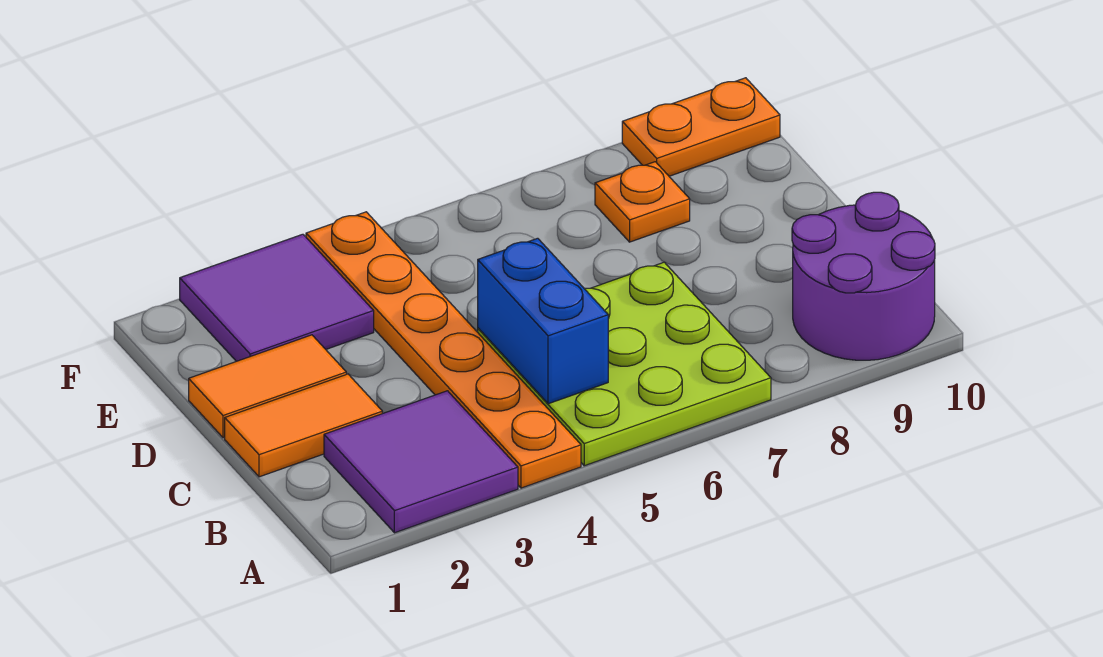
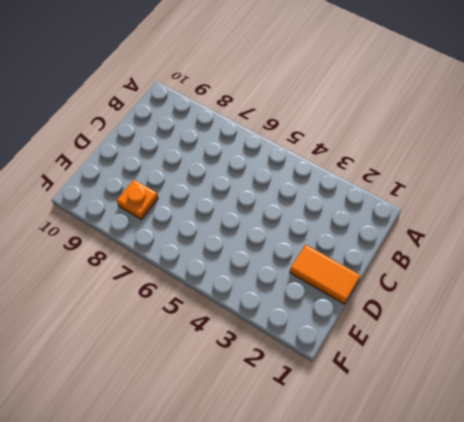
none -> purple 2x2 tile [324,391,518,533]
none -> orange 1x6 plate [306,212,581,488]

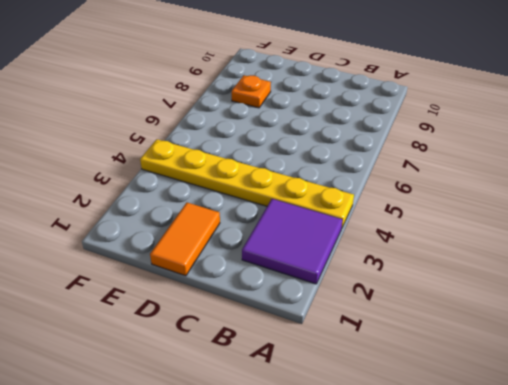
yellow 1x6 plate [140,139,354,227] -> orange 1x6 plate [306,212,581,488]
none -> lime 3x3 plate [478,262,771,466]
none -> purple 2x2 round brick [792,192,935,360]

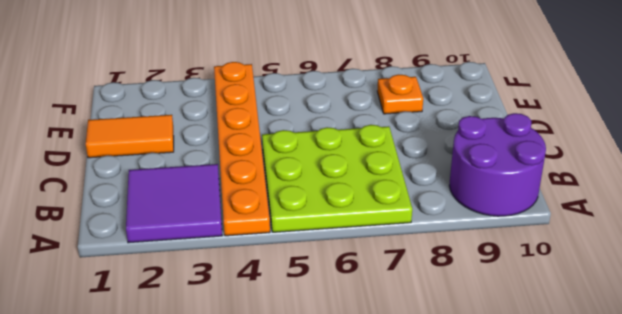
none -> orange 1x2 tile [225,374,382,477]
none -> purple 2x2 tile [180,234,374,361]

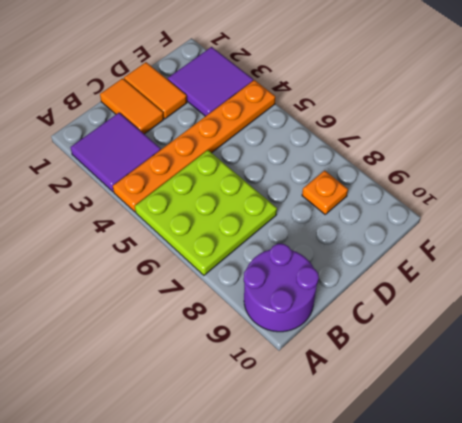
none -> orange 1x2 plate [622,78,780,176]
none -> blue 1x2 brick [478,238,608,404]

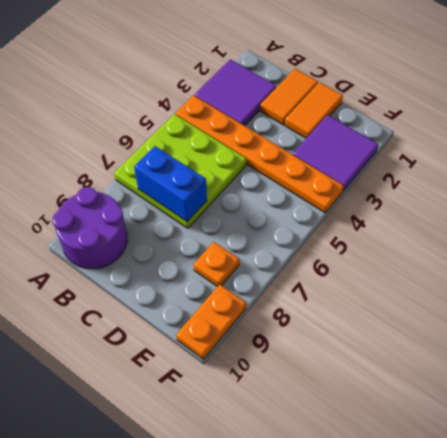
blue 1x2 brick [134,146,207,222] -> blue 1x2 brick moved to [478,238,608,404]

